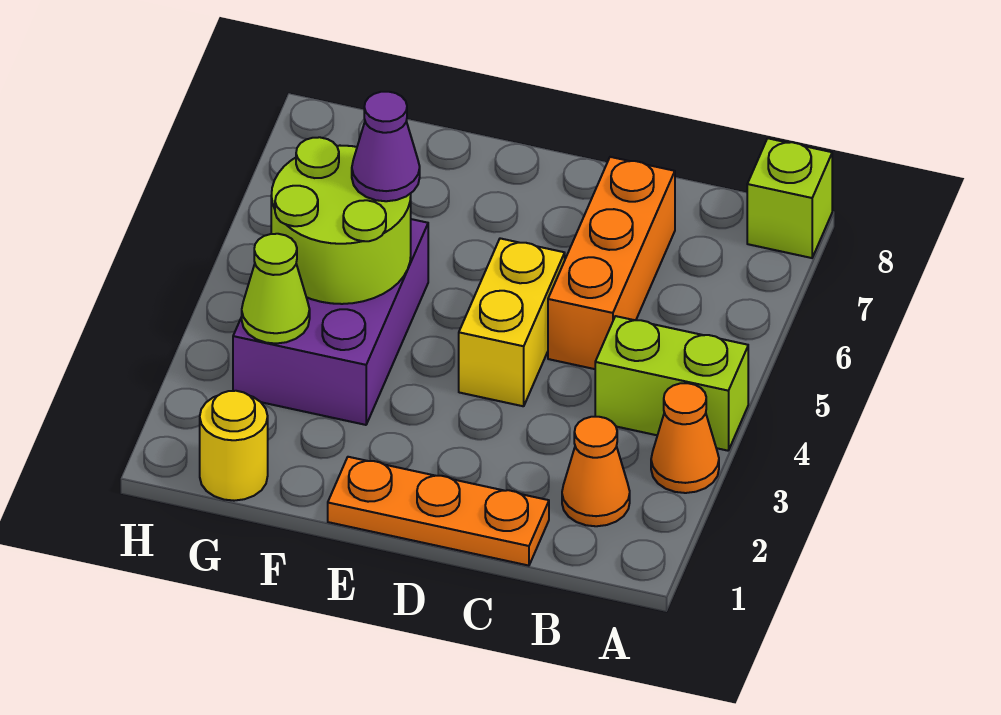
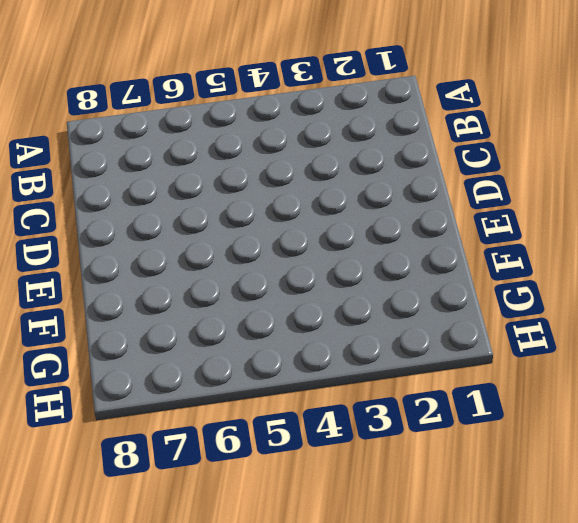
none -> orange 1x1 cone [651,383,719,493]
none -> lime 1x2 brick [595,316,748,451]
none -> lime 1x1 brick [747,138,832,258]

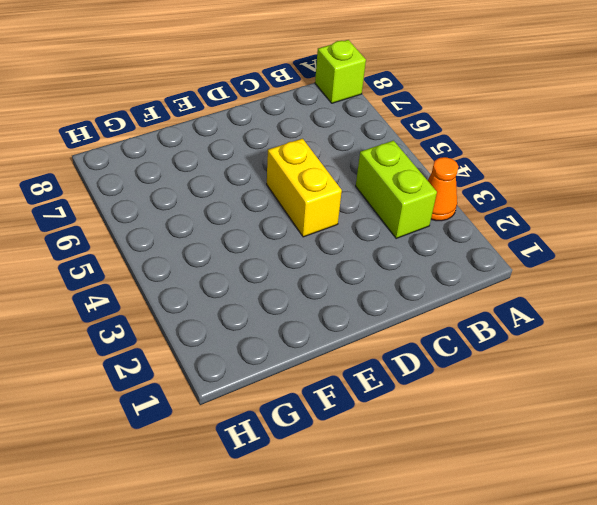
lime 1x2 brick [356,141,437,239] -> lime 1x2 brick turned to [595,316,748,451]
none -> orange 1x1 cone [562,417,630,526]
none -> orange 1x3 plate [328,457,549,566]
none -> orange 1x3 brick [548,157,675,369]

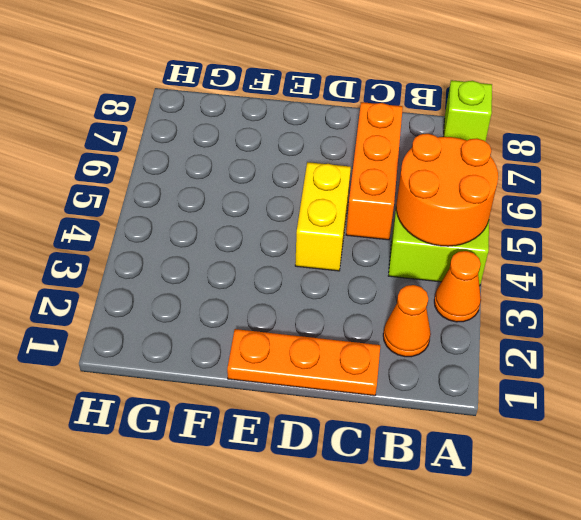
orange 2x2 round brick [396,134,498,246] -> none
none -> purple 2x3 brick [233,219,428,425]
none -> yellow 1x1 round brick [200,391,268,501]
none -> lime 2x2 round brick [271,137,411,304]

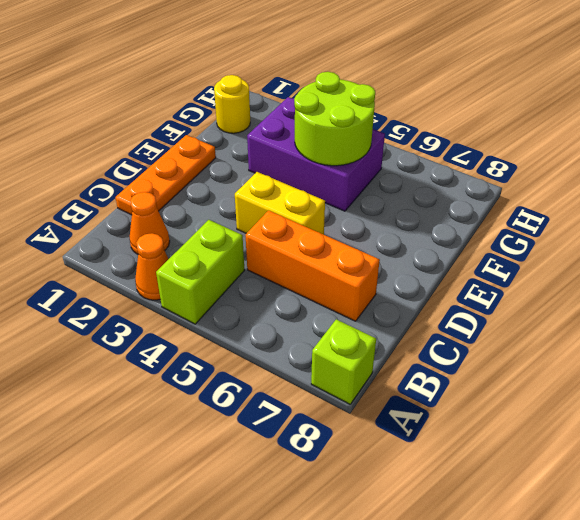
none -> lime 1x1 cone [242,234,310,344]
none -> purple 1x1 cone [352,92,420,201]

